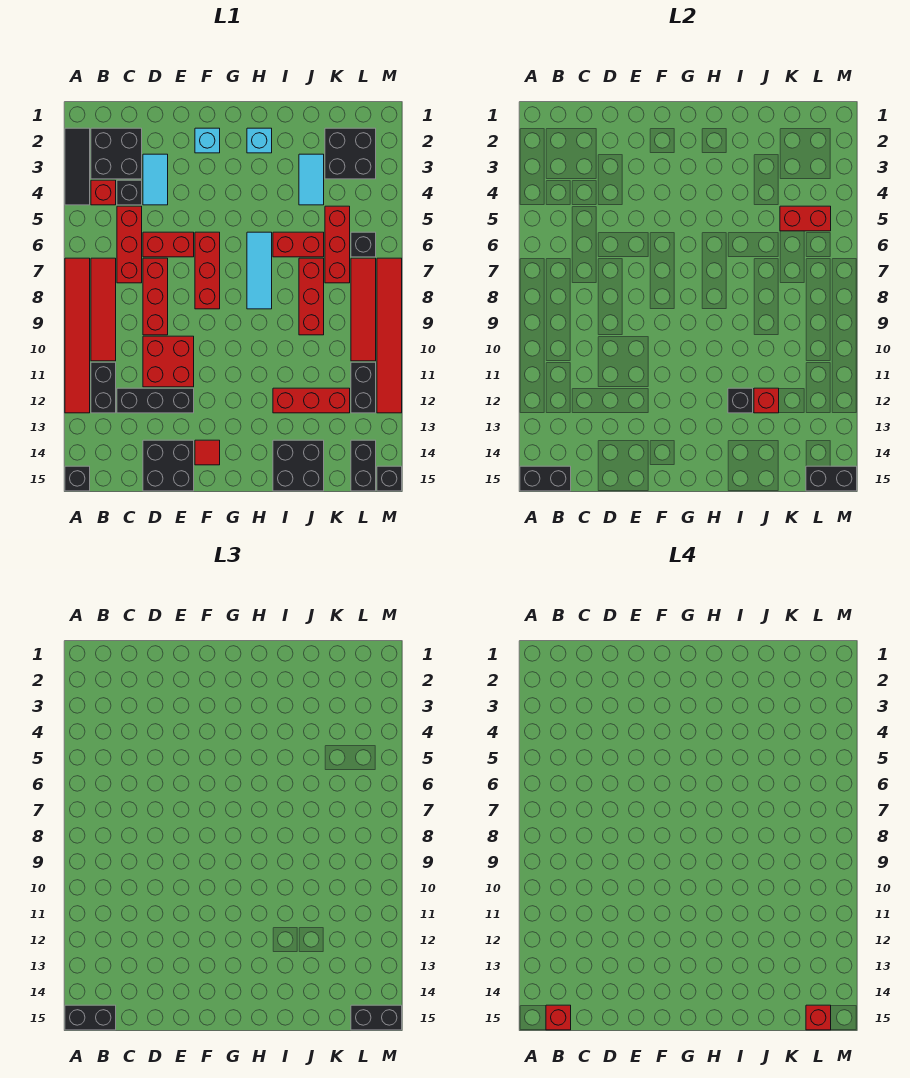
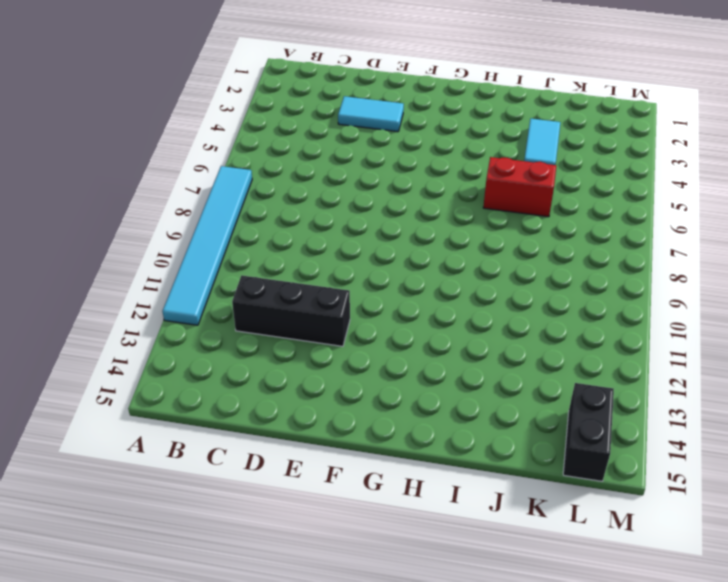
cyan 1x6 tile [162,166,252,325] -> red 1x6 tile [65,258,90,413]
cyan 1x2 tile [338,96,404,132] -> cyan 1x2 tile turned to [143,154,168,205]
none -> black 1x3 tile [65,128,90,205]
none -> black 1x1 brick [65,466,90,491]
none -> black 2x2 brick [91,128,142,179]
none -> red 1x1 brick [91,180,116,205]

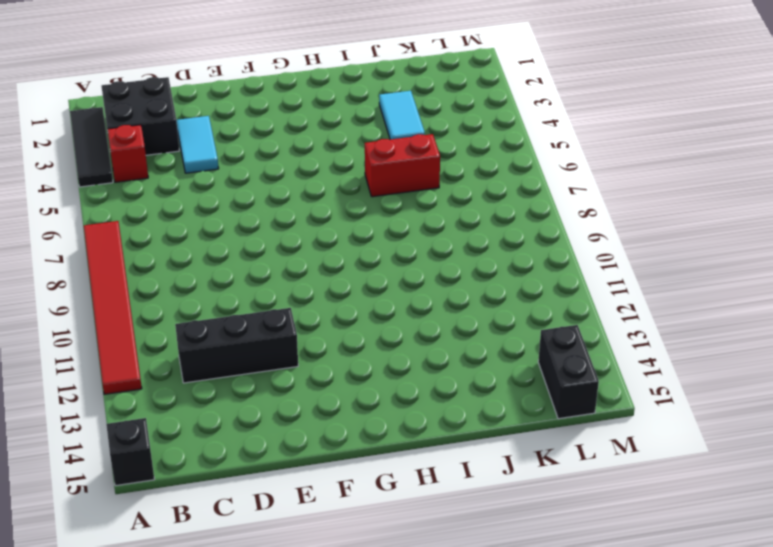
none -> red 1x4 tile [91,258,116,361]
none -> black 1x2 brick [91,362,116,413]
none -> black 1x1 brick [117,180,142,205]
none -> red 1x3 brick [117,206,142,283]

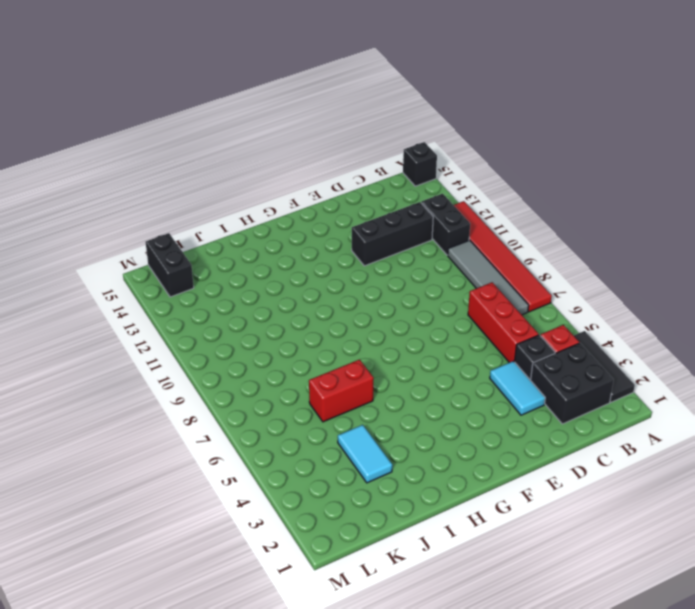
grey 1x4 tile [448,240,529,315] -> red 1x4 tile [91,258,116,361]
none -> red 1x2 brick [143,232,194,257]
none -> red 1x3 brick [143,258,168,335]
none -> red 2x2 brick [143,336,194,387]
none -> black 2x2 brick [143,440,194,491]

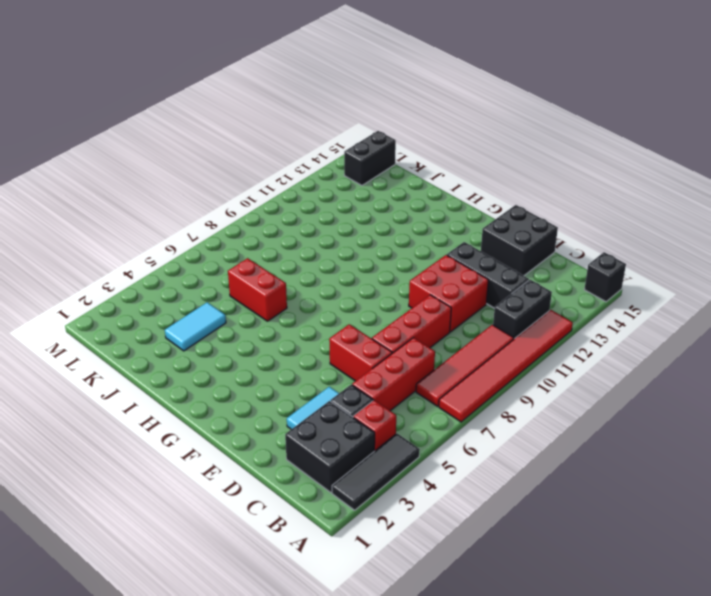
none -> cyan 1x1 brick [195,128,220,153]
none -> red 1x3 brick [195,232,220,309]
none -> red 1x1 tile [195,440,220,465]
none -> cyan 1x1 brick [247,128,272,153]

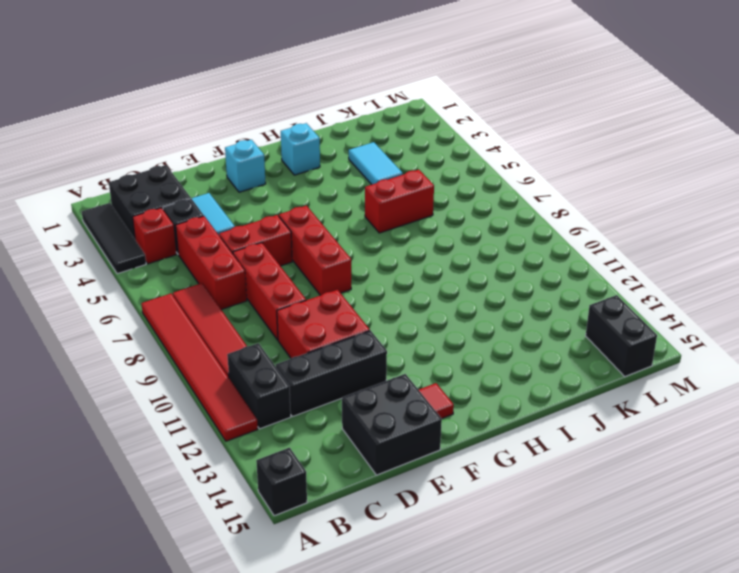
none -> cyan 1x3 tile [247,232,272,309]
none -> red 1x3 brick [273,388,350,413]
none -> black 2x2 brick [273,440,324,491]
none -> red 1x3 brick [299,258,324,335]

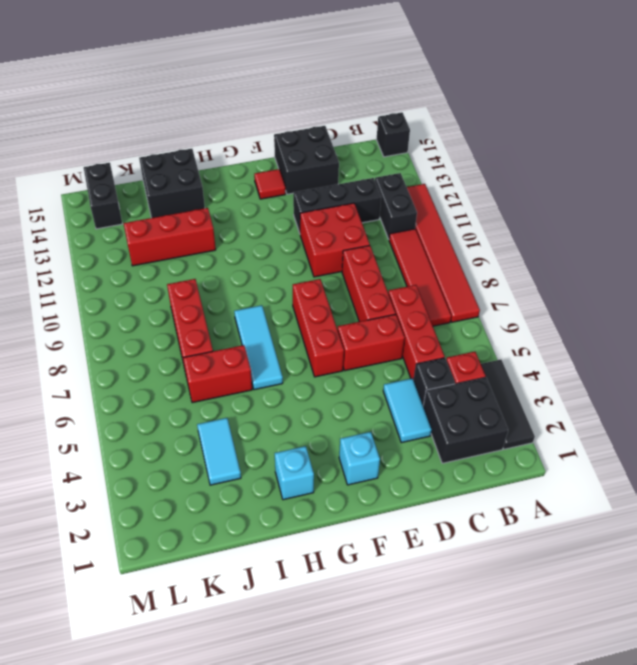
none -> black 2x2 brick [325,128,376,179]
none -> red 1x3 brick [325,206,350,283]
none -> black 1x1 brick [351,232,376,257]
none -> red 1x4 tile [351,258,376,361]

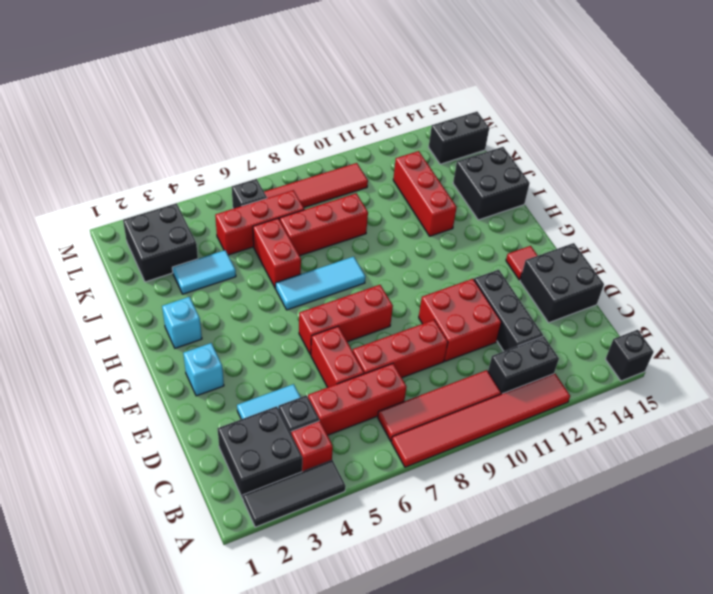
none -> black 1x2 brick [351,362,376,413]
none -> red 1x6 tile [377,258,402,413]
none -> black 1x1 brick [377,466,402,491]
none -> black 1x2 brick [520,466,571,491]

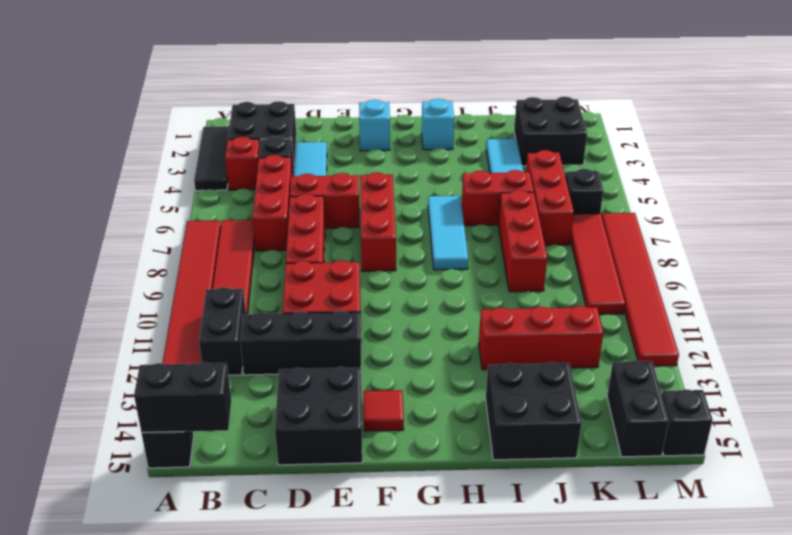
none -> black 1x2 brick [351,362,376,413]
none -> black 1x1 brick [728,388,753,413]
none -> red 1x1 brick [754,388,779,413]
none -> red 1x2 brick [780,206,831,231]

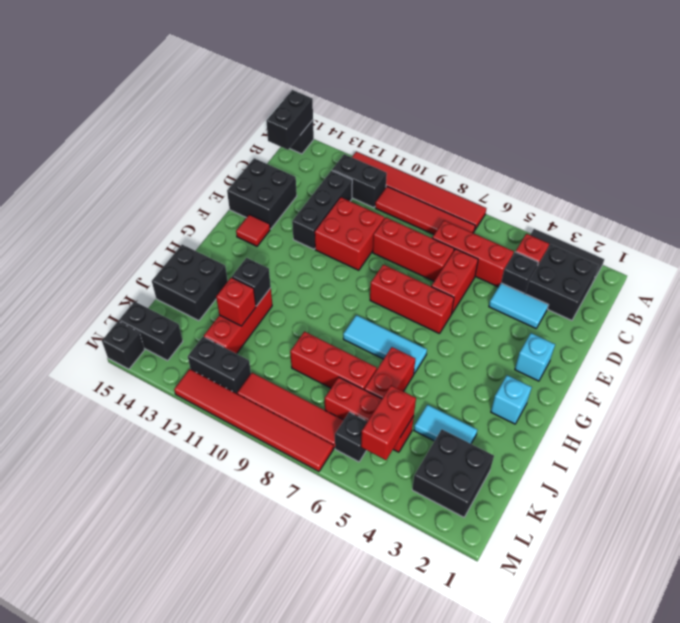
none -> black 1x2 brick [806,466,857,491]
none -> black 1x2 brick [65,1005,116,1030]
none -> black 1x2 brick [351,1005,402,1030]
none -> red 1x1 brick [546,1005,571,1030]

